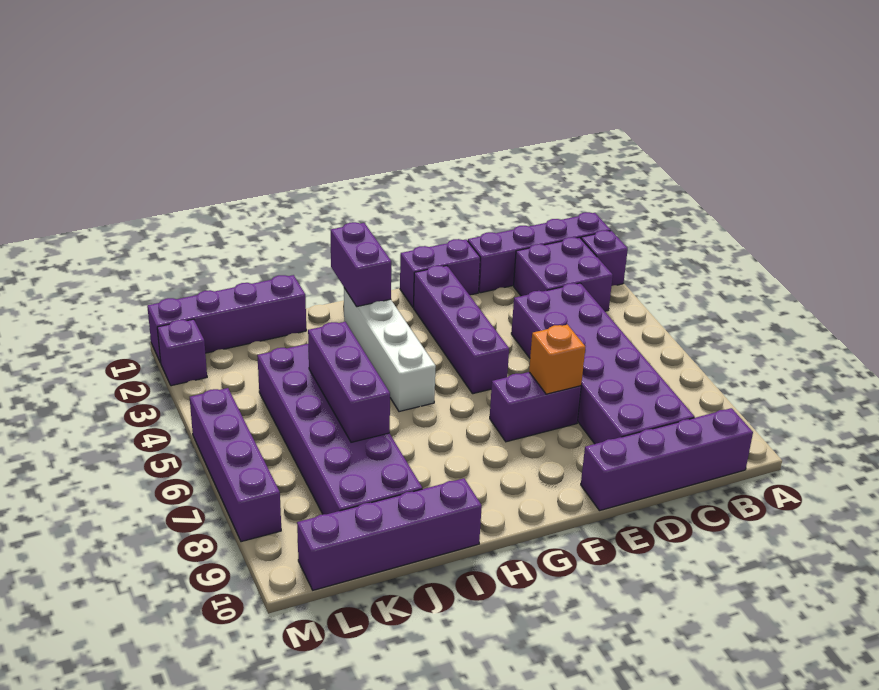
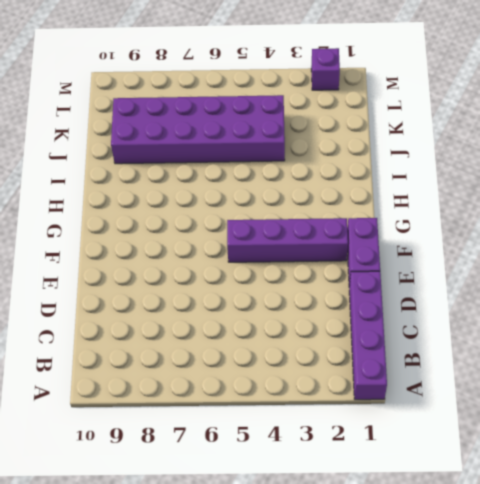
none -> purple 1x1 brick [581,230,628,286]
none -> purple 2x2 brick [514,237,613,311]
none -> purple 1x4 brick [581,408,753,511]

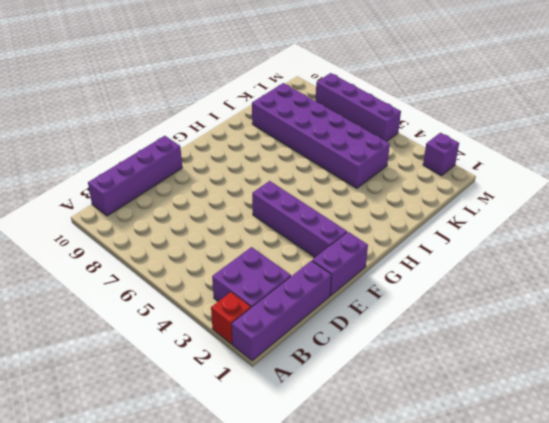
red 1x1 brick [211,292,251,344] -> purple 1x1 brick [581,230,628,286]
none -> purple 2x6 brick [511,283,695,444]
none -> purple 1x2 brick [490,372,581,442]
none -> white 1x4 brick [344,288,436,412]

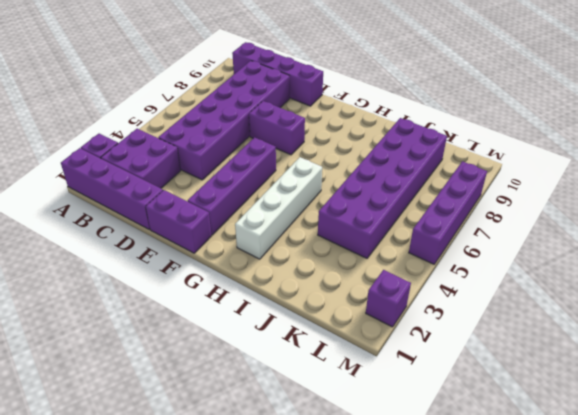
none -> purple 1x4 brick [297,478,482,590]
none -> purple 1x4 brick [147,275,306,363]
none -> orange 1x1 brick [529,324,585,394]

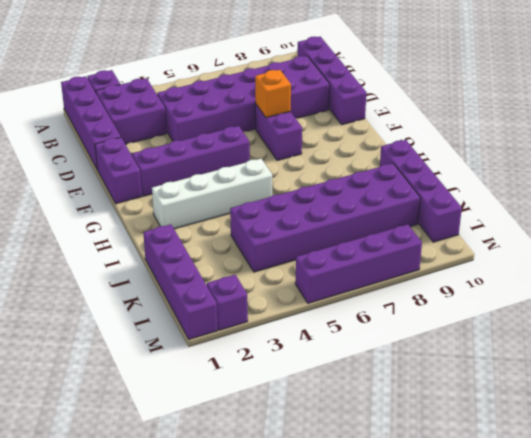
none -> purple 1x2 brick [331,222,391,306]
none -> purple 1x3 brick [308,322,390,442]

